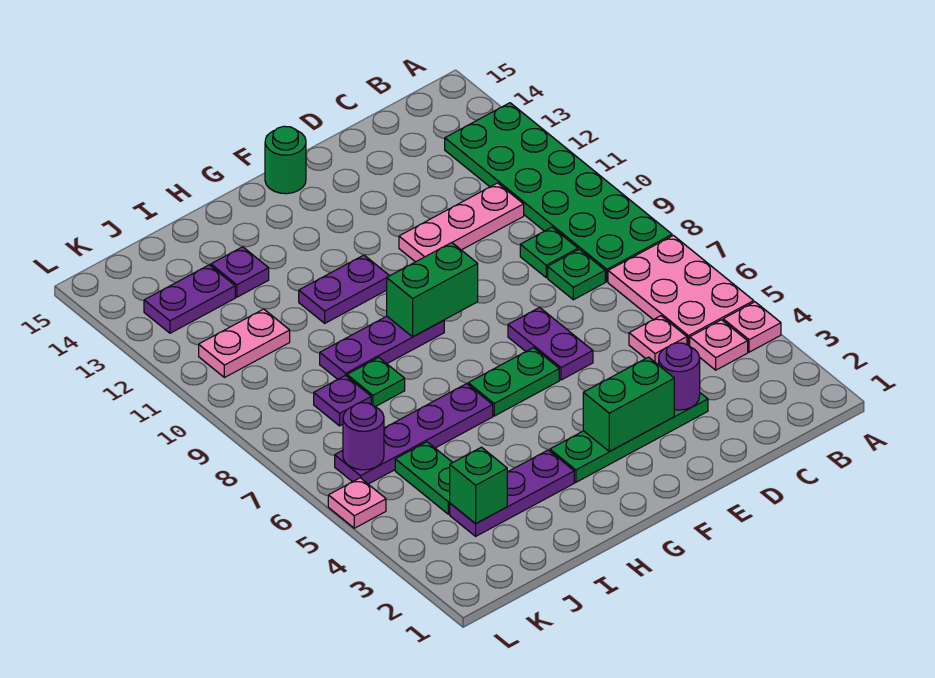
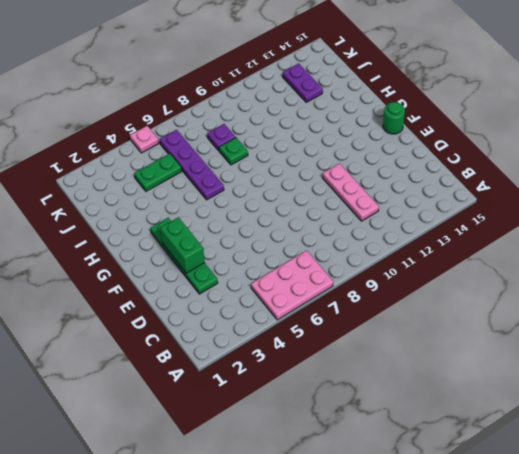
none -> pink 1x1 plate [723,302,781,352]
none -> green 2x6 plate [445,103,672,282]
none -> pink 1x1 plate [690,320,748,370]

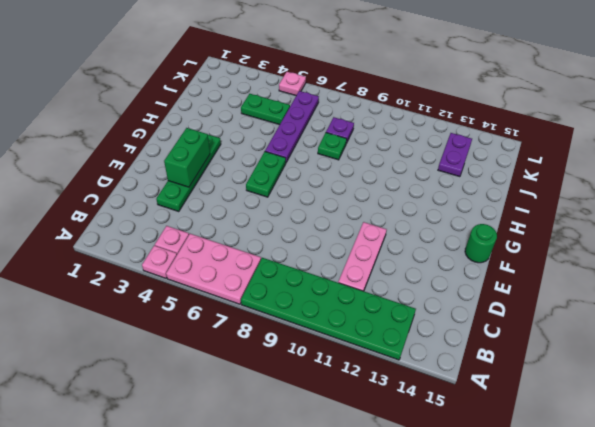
none -> pink 1x1 plate [629,316,687,364]
none -> green 1x1 plate [548,249,605,300]
none -> green 1x1 plate [520,227,578,277]

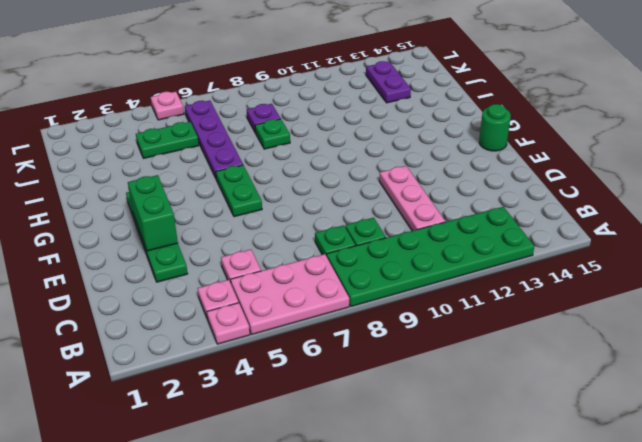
none -> purple 1x2 plate [508,307,593,380]
none -> purple 1x3 plate [320,316,444,379]
none -> purple 1x2 plate [299,255,389,323]

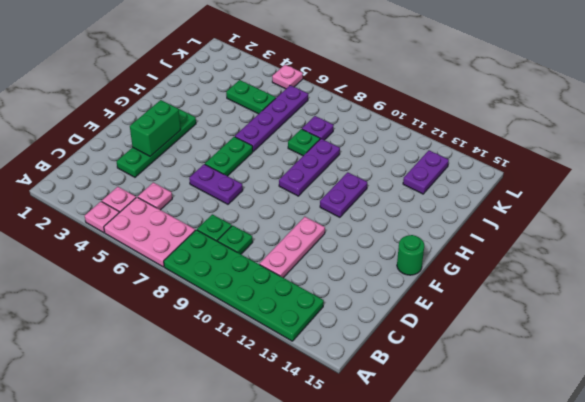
none -> purple 1x3 plate [450,450,574,536]
none -> purple 1x1 plate [211,247,269,297]
none -> pink 1x2 plate [199,309,290,378]

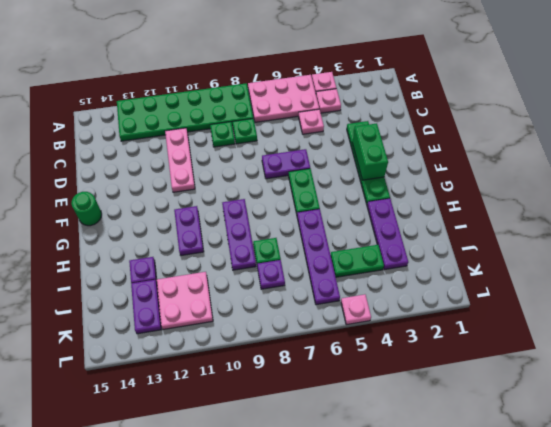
pink 2x2 plate [157,272,213,329] -> pink 1x2 plate [199,309,290,378]
none -> purple 1x1 round brick [659,343,700,410]
none -> green 1x2 brick [387,243,478,337]
none -> green 1x1 brick [450,447,507,524]

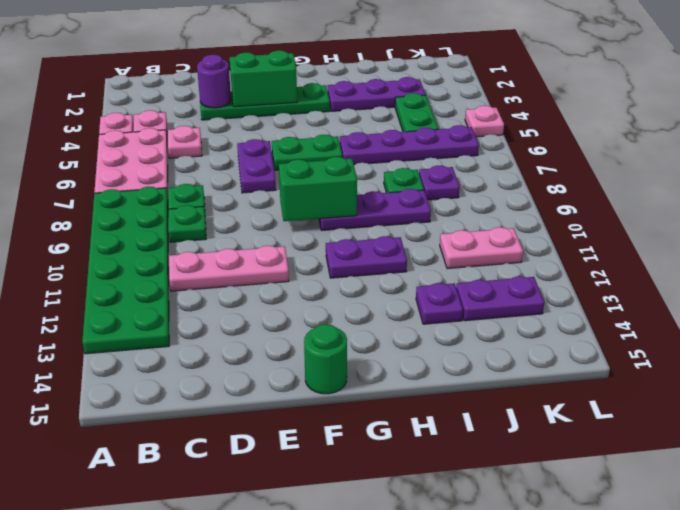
none -> green 1x1 brick [450,447,507,524]
none -> purple 1x1 round brick [343,403,384,470]

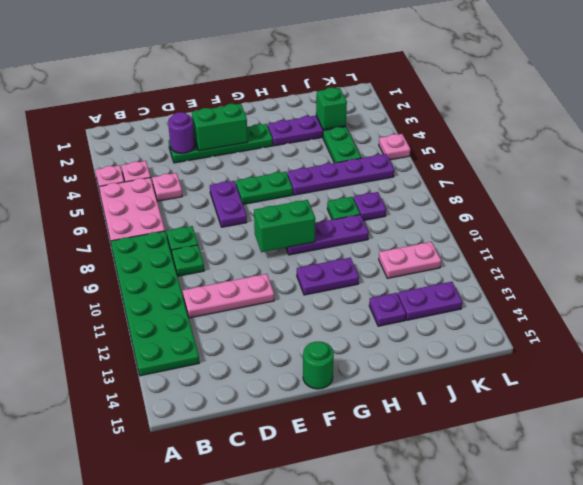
none -> purple 1x1 round brick [343,403,384,470]

